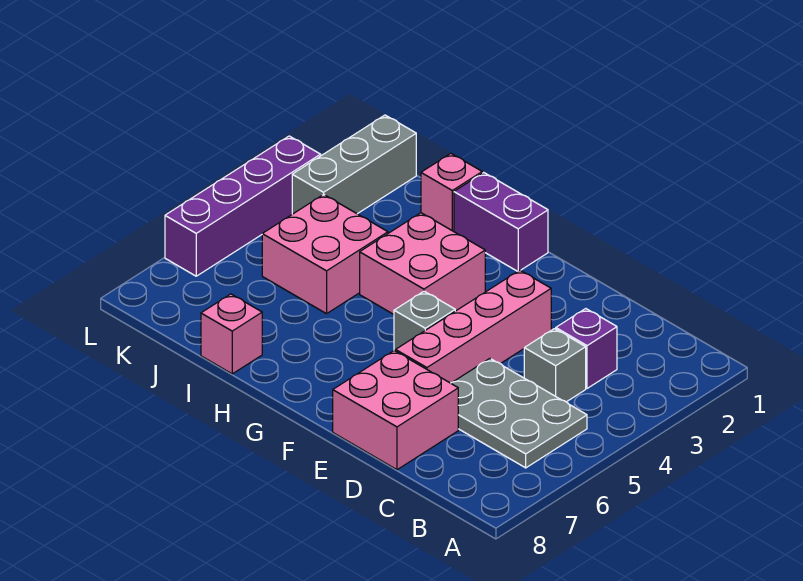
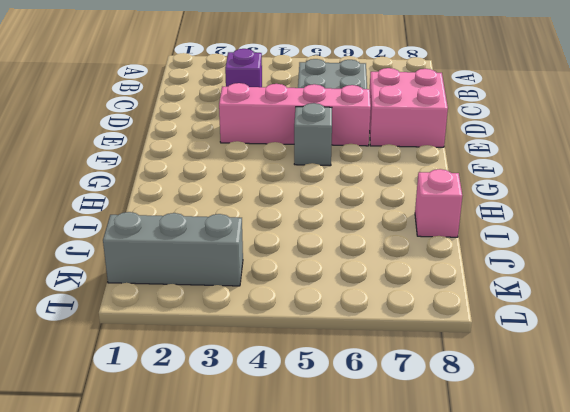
none -> grey 1x1 brick [524,329,586,402]
none -> purple 1x2 brick [454,173,548,271]
none -> pink 2x2 brick [360,213,485,314]

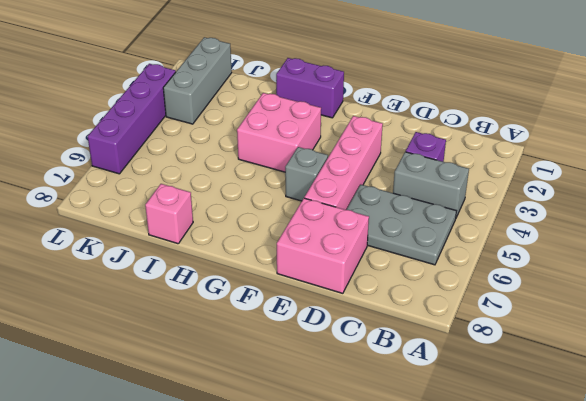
grey 1x2 brick [393,152,469,218] -> grey 1x1 brick [524,329,586,402]
none -> pink 1x1 brick [421,154,482,232]
none -> pink 2x2 brick [262,194,388,314]

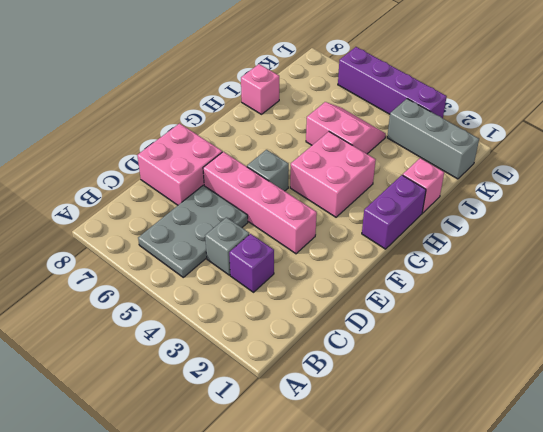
pink 2x2 slope [306,102,386,154] -> pink 2x2 brick [262,194,388,314]

